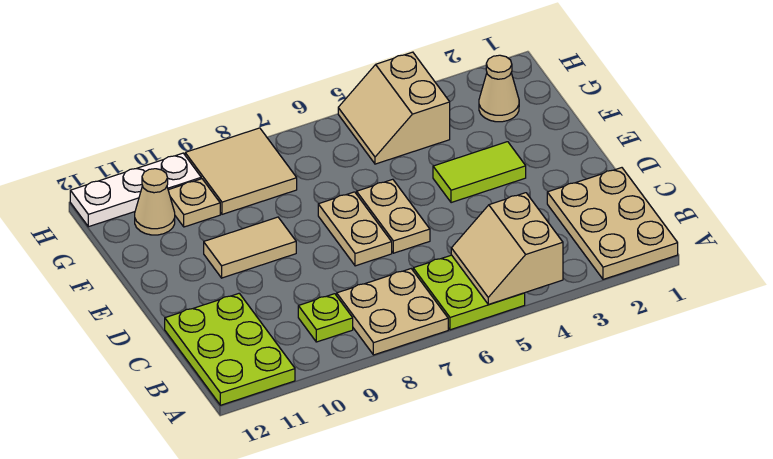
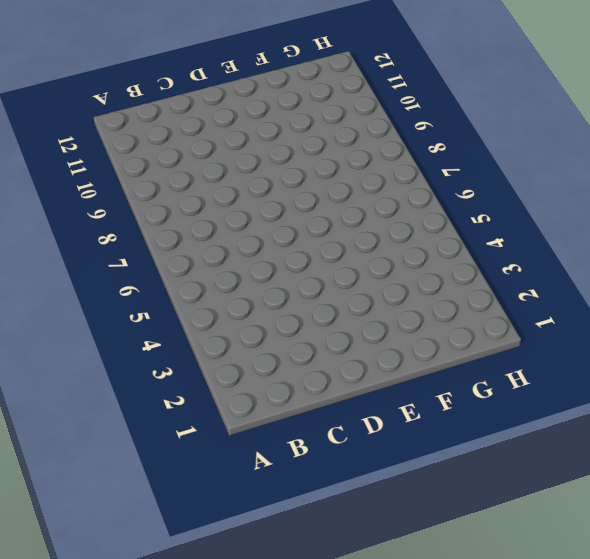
none -> tan 2x3 plate [547,168,678,279]
none -> lime 2x2 plate [413,255,525,330]
none -> tan 2x2 plate [337,269,448,355]

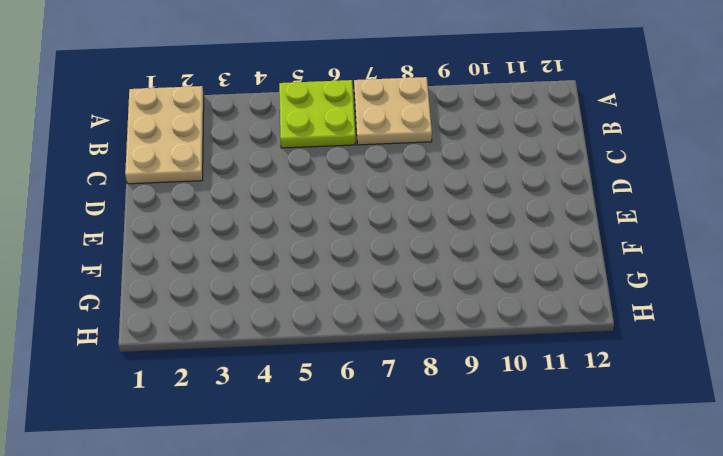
none -> lime 2x3 plate [165,293,295,405]
none -> lime 1x1 plate [298,294,353,342]
none -> tan 1x2 plate [357,179,430,253]

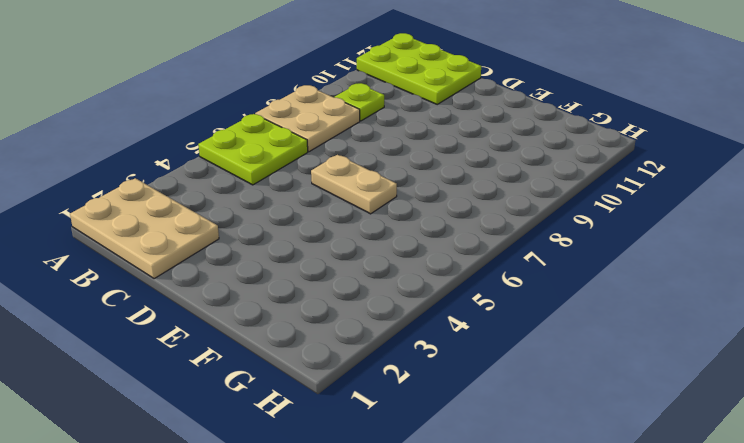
none -> tan 1x2 plate [318,192,392,266]
none -> lime 1x2 tile [433,142,526,203]
none -> tan 1x2 tile [204,217,296,278]

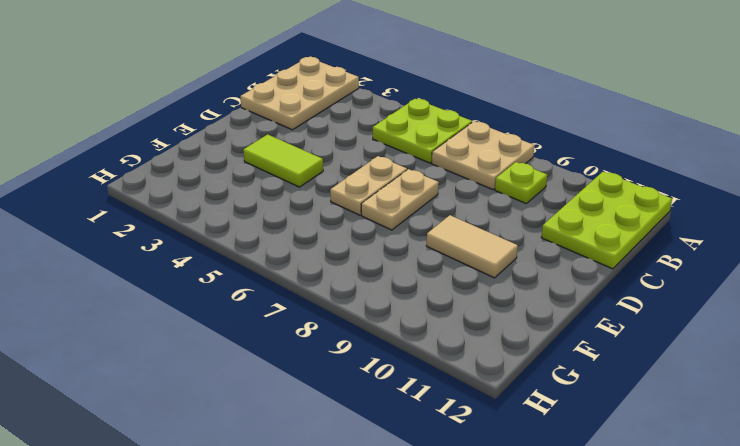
none -> tan 1x1 cone [479,55,519,122]
none -> tan 2x2 slope [338,52,450,164]
none -> tan 2x2 tile [185,128,297,214]

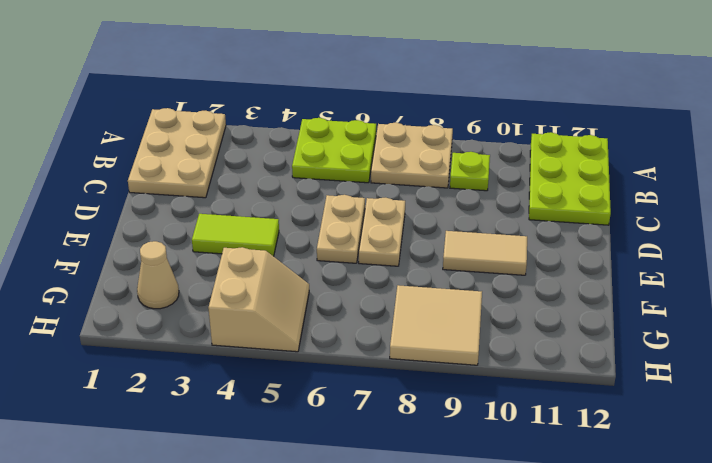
none -> tan 1x1 plate [168,179,220,227]
none -> tan 1x1 cone [135,169,175,235]
none -> white 1x3 plate [70,153,201,227]

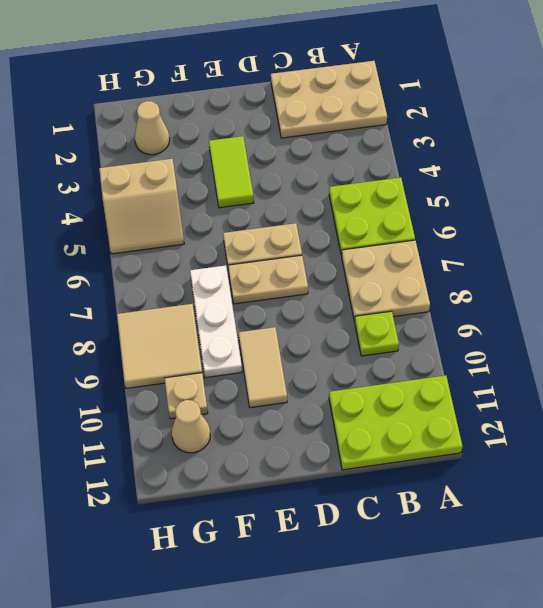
white 1x3 plate [190,265,242,378] -> white 1x3 plate moved to [70,153,201,227]
none -> tan 2x2 slope [451,193,563,304]

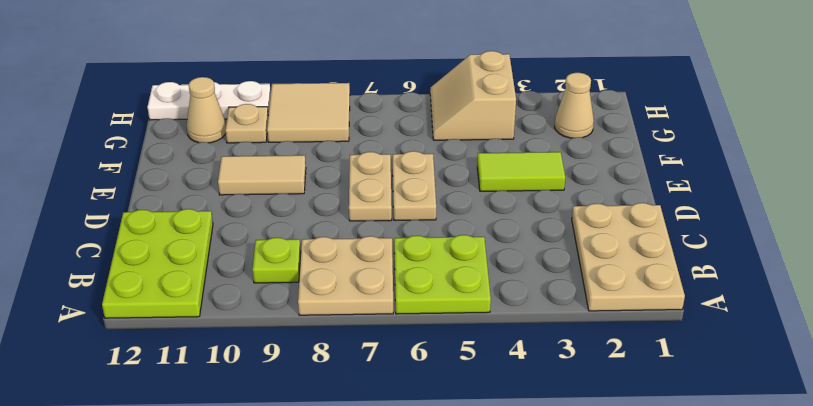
none -> tan 2x2 slope [451,193,563,304]

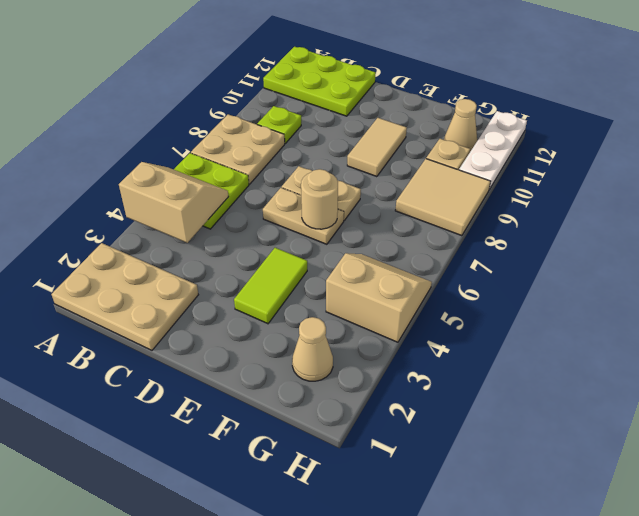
tan 1x1 round brick [301,169,338,229] -> none

